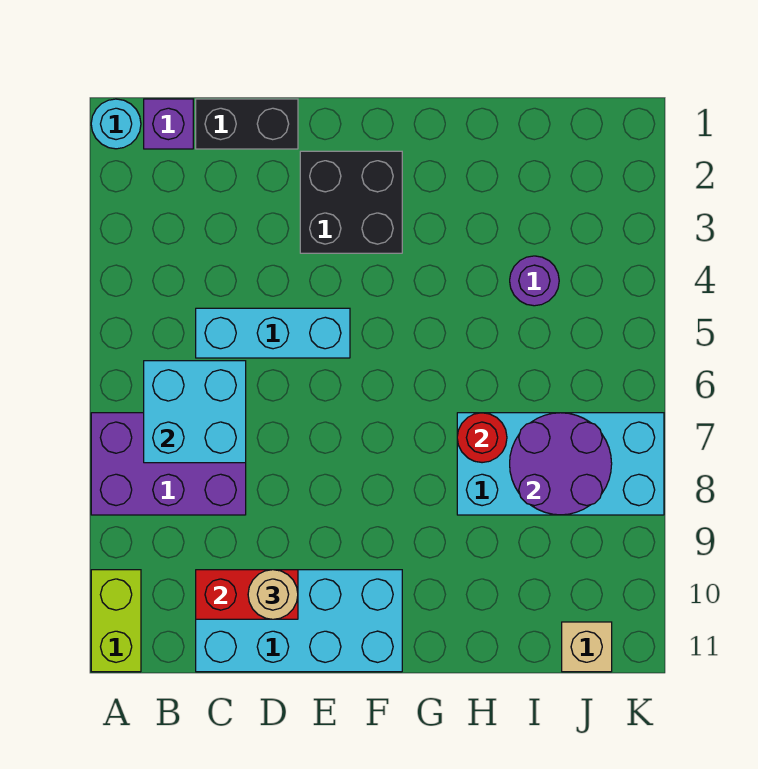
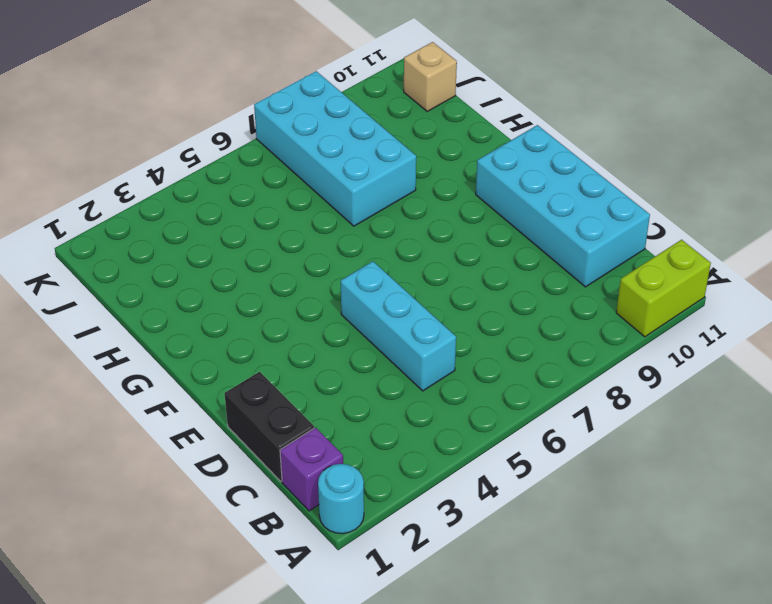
none -> purple 2x3 brick [91,413,246,515]
none -> black 2x2 brick [300,151,402,253]
none -> purple 1x1 round brick [510,256,559,306]

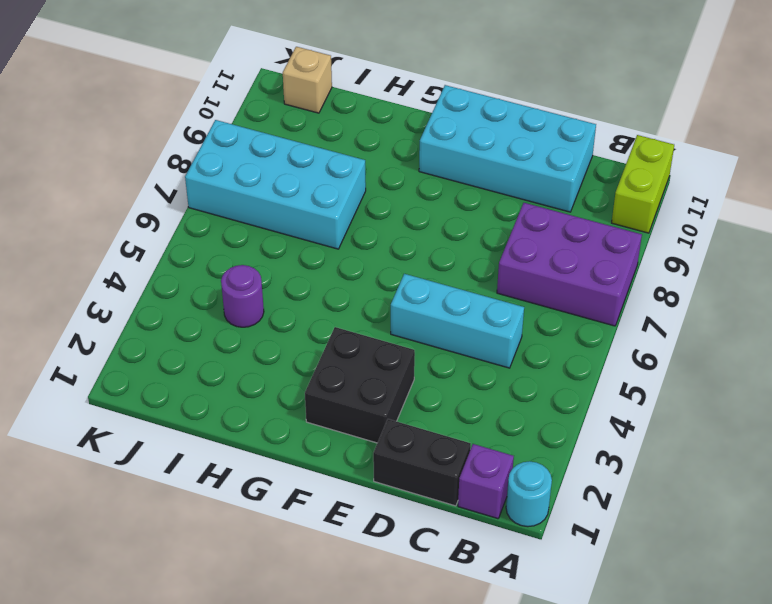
none -> cyan 2x2 brick [144,361,246,463]
none -> red 1x2 brick [196,570,298,619]
none -> red 1x1 round brick [457,413,507,463]

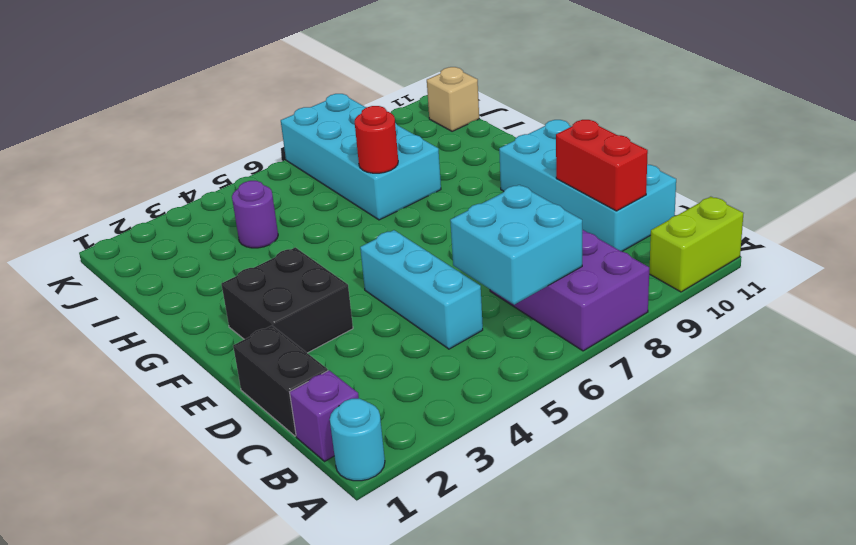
none -> purple 2x2 round brick [510,413,612,515]
none -> tan 1x1 round brick [248,570,298,619]

